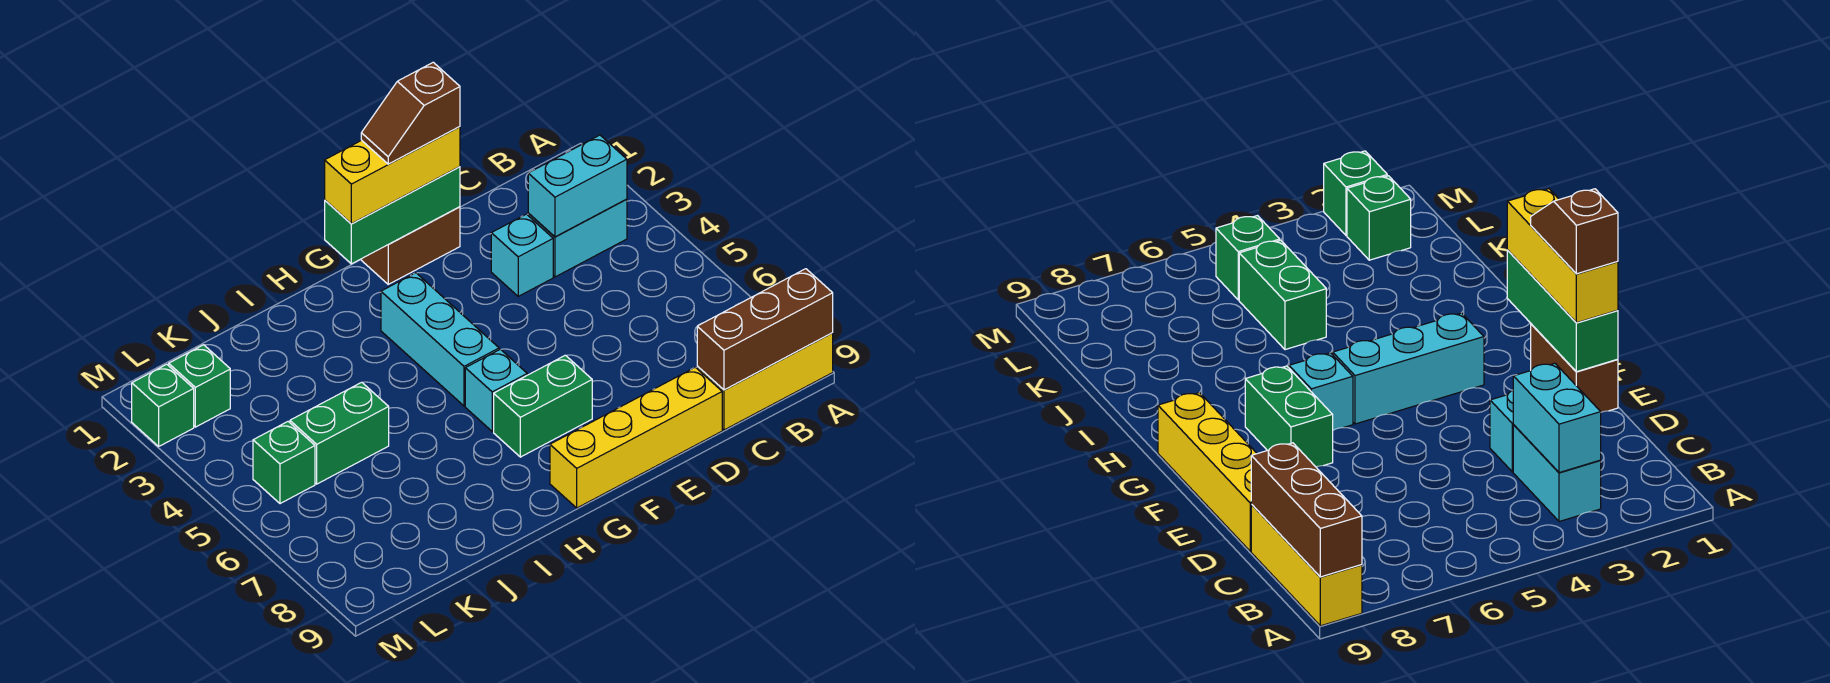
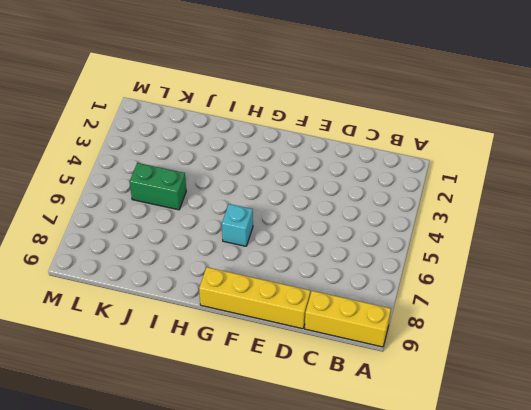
none -> cyan 1x2 brick [528,199,627,277]
none -> cyan 1x1 brick [491,214,553,296]
none -> brown 1x2 brick [361,207,460,284]

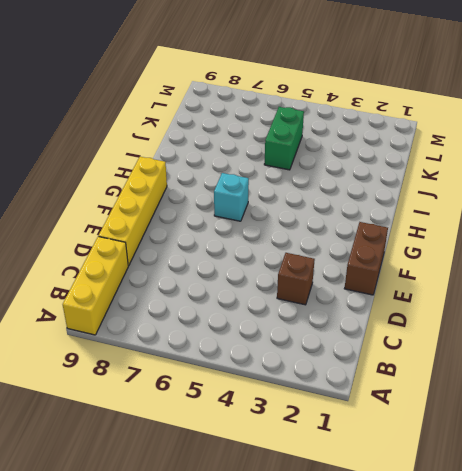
brown 1x1 brick [277,253,315,305] -> cyan 1x1 brick [491,214,553,296]
none -> cyan 1x2 brick [528,199,627,277]
none -> green 1x2 brick [494,355,592,457]
none -> cyan 1x3 brick [381,273,499,406]

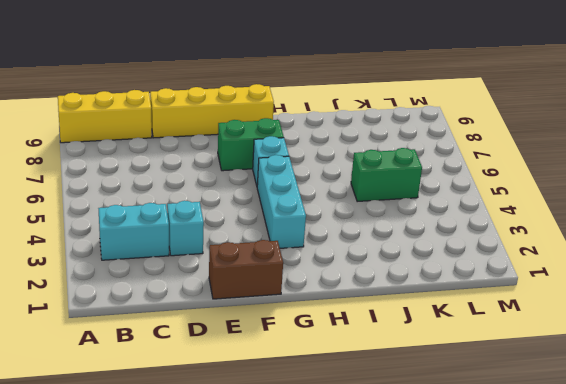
none -> green 1x1 brick [169,345,230,427]
none -> green 1x1 brick [253,422,315,504]
none -> green 1x1 brick [132,364,194,446]

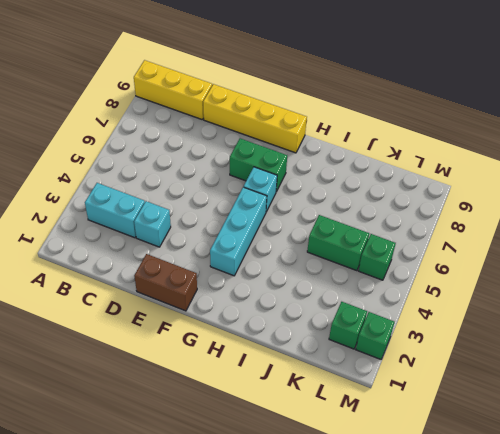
none -> brown 1x3 brick [697,269,833,390]
none -> cyan 1x2 brick [528,135,627,237]
none -> green 1x3 brick [325,167,460,264]

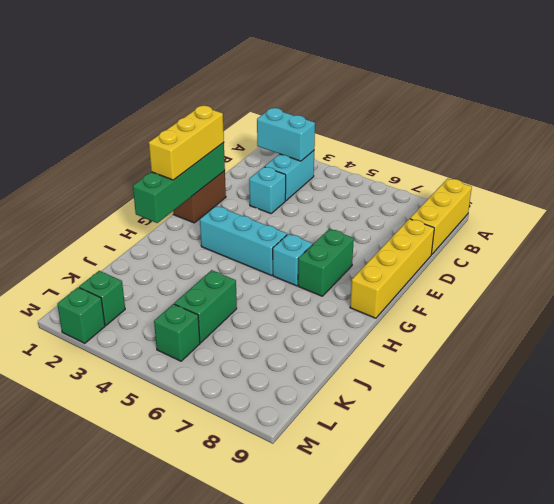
cyan 1x2 brick [257,108,315,161] -> cyan 1x2 brick turned to [528,135,627,237]
green 1x4 brick [133,143,225,223] -> green 1x3 brick [325,167,460,264]
none -> brown 1x3 brick [697,269,833,390]
none -> brown 1x2 slope [361,62,460,164]

